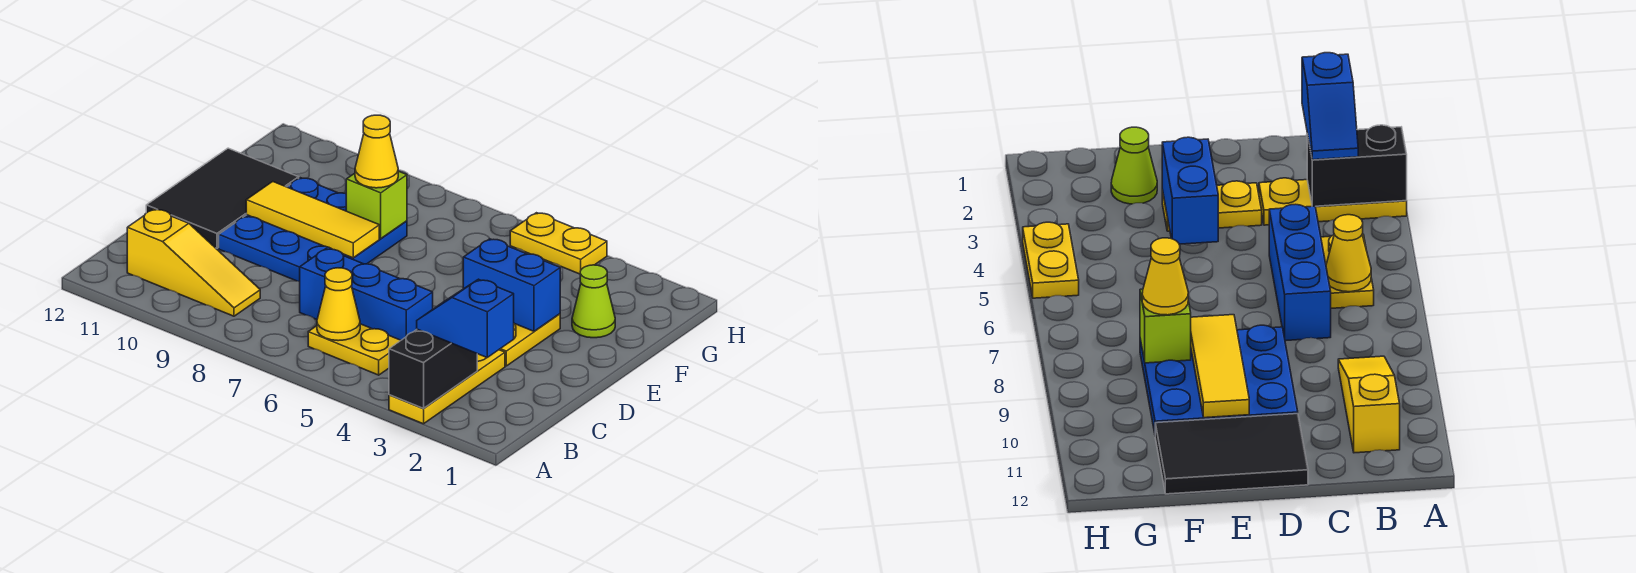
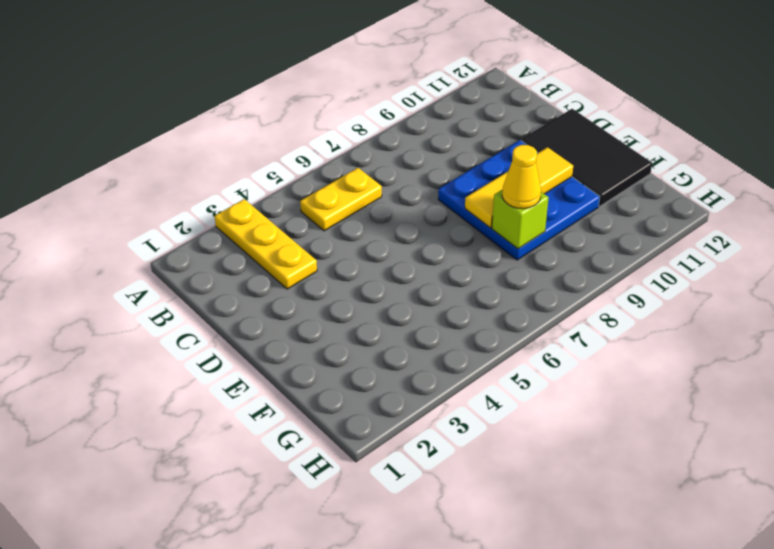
none -> yellow 1x3 slope [127,209,260,316]
none -> blue 1x3 brick [300,249,433,340]
none -> yellow 1x2 plate [499,314,560,366]

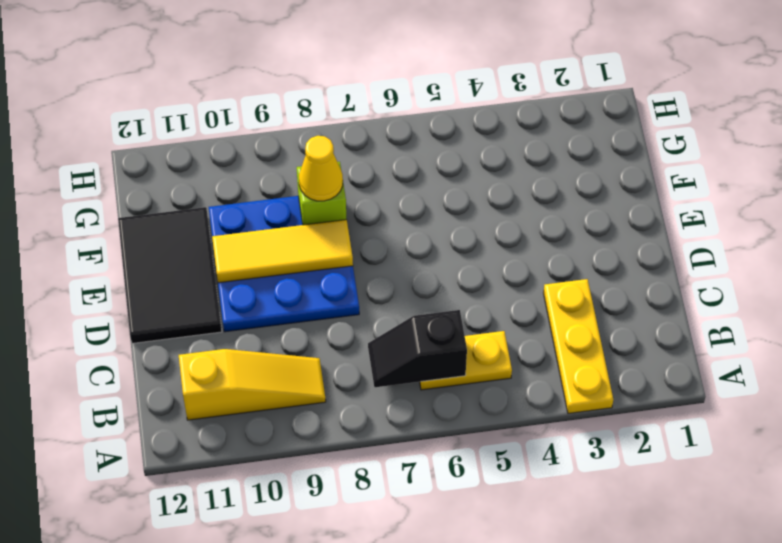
black 1x2 slope [368,310,467,387] -> yellow 1x1 cone [317,268,360,341]
none -> blue 1x3 brick [300,249,433,340]
none -> yellow 1x2 plate [499,314,560,366]
none -> lime 1x1 cone [572,265,615,338]

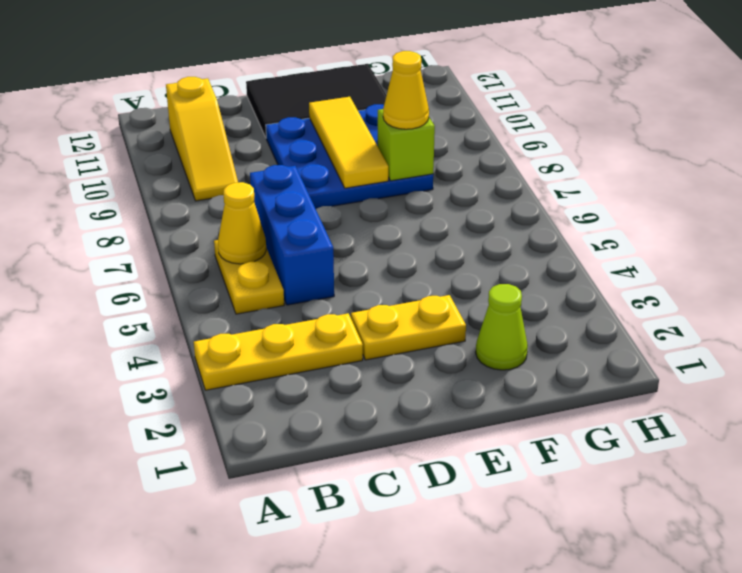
none -> yellow 1x2 plate [510,213,607,274]
none -> black 1x2 brick [389,329,477,408]
none -> blue 1x2 brick [463,239,560,331]

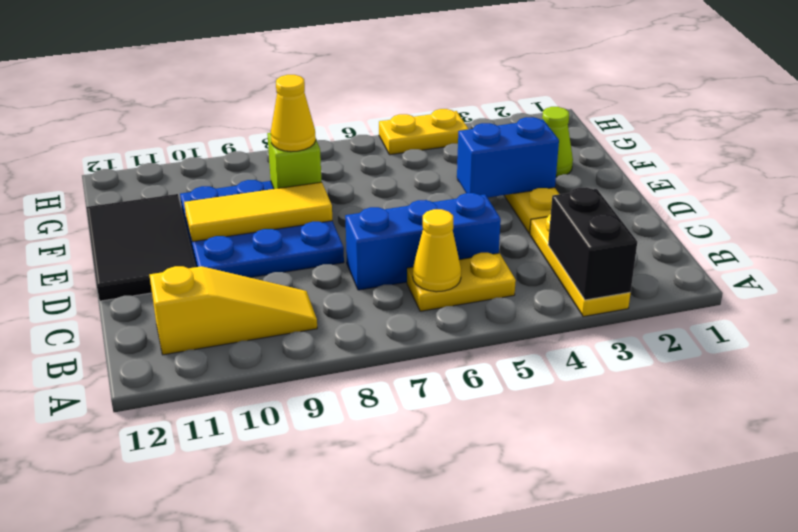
none -> blue 1x2 slope [417,279,514,357]

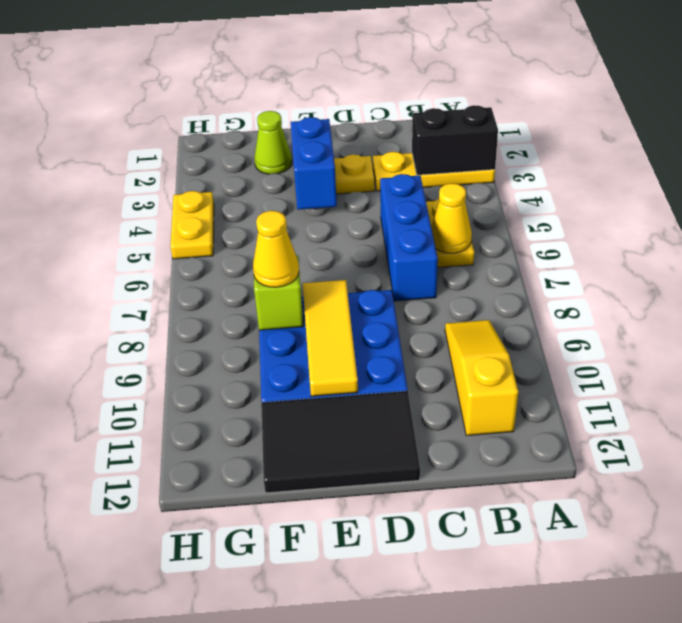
none -> blue 1x2 slope [417,279,514,357]

